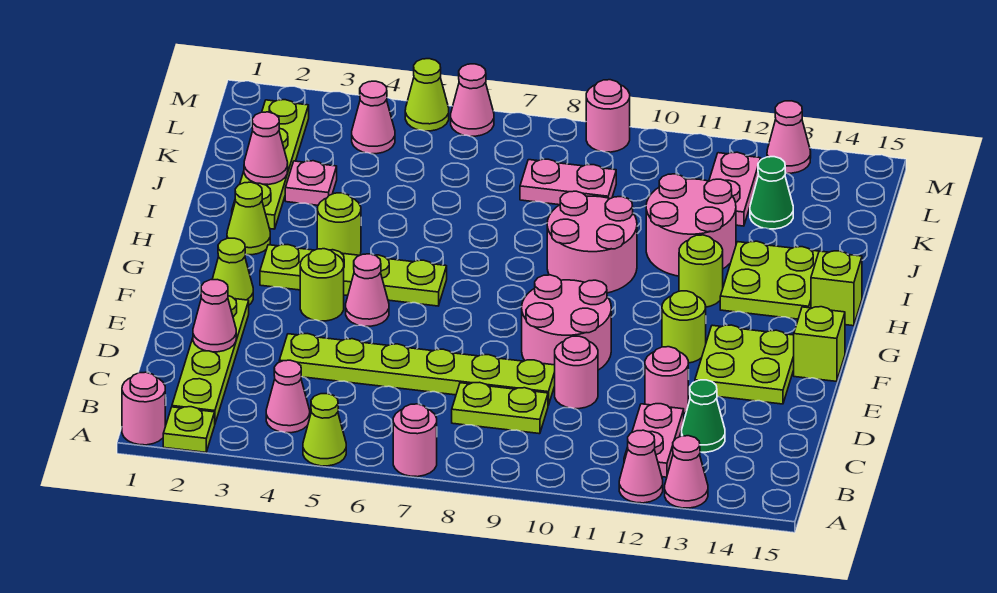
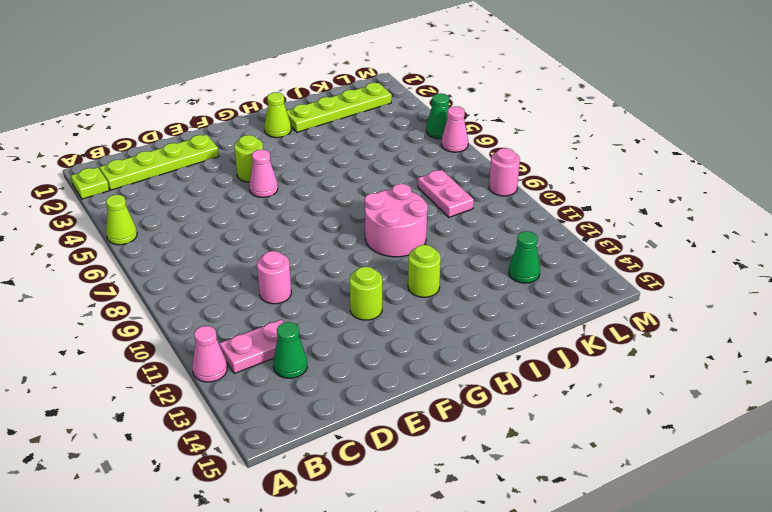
green 1x1 cone [426,93,449,139] -> lime 1x1 cone [405,59,449,131]
none -> pink 1x1 round brick [122,372,165,445]
none -> pink 1x1 round brick [393,404,437,477]
none -> pink 1x1 cone [665,436,708,508]
none -> pink 1x1 cone [266,360,310,433]

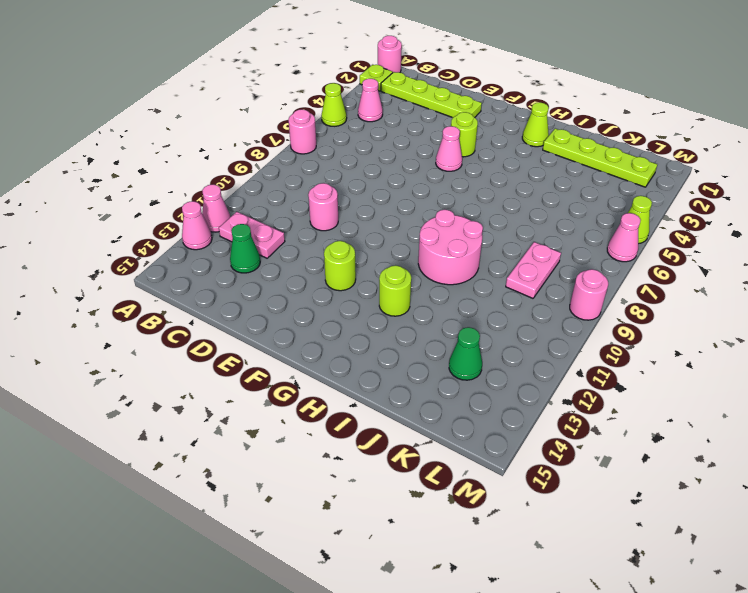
none -> lime 1x2 plate [452,382,548,434]
none -> lime 1x6 plate [279,334,555,405]
none -> pink 1x1 round brick [645,347,688,413]
none -> pink 2x2 round brick [522,275,611,370]

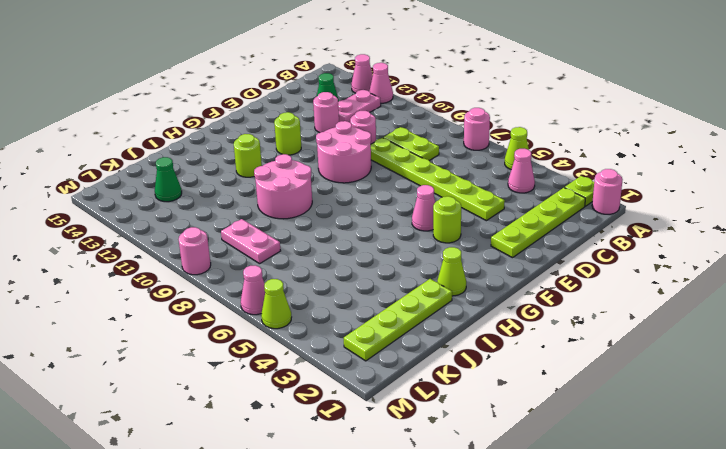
none -> lime 2x2 plate [695,325,794,404]
none -> lime 1x1 cone [212,238,253,305]
none -> lime 1x1 brick [794,307,845,382]
none -> lime 1x4 plate [260,245,447,306]

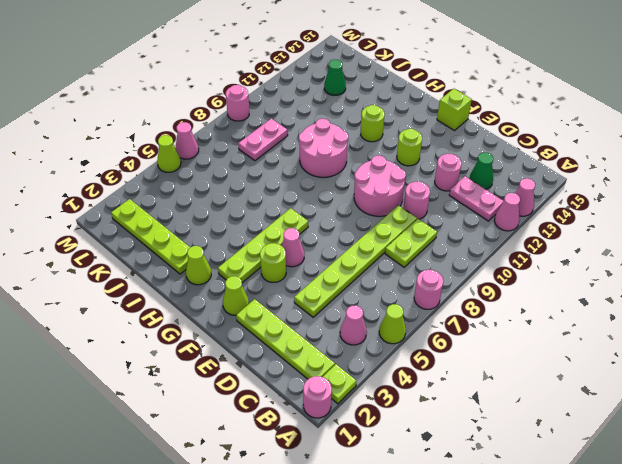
none -> lime 2x2 plate [695,325,794,404]
none -> lime 1x1 round brick [317,193,361,255]
none -> lime 2x2 plate [720,241,819,319]
none -> lime 1x1 brick [811,251,862,326]

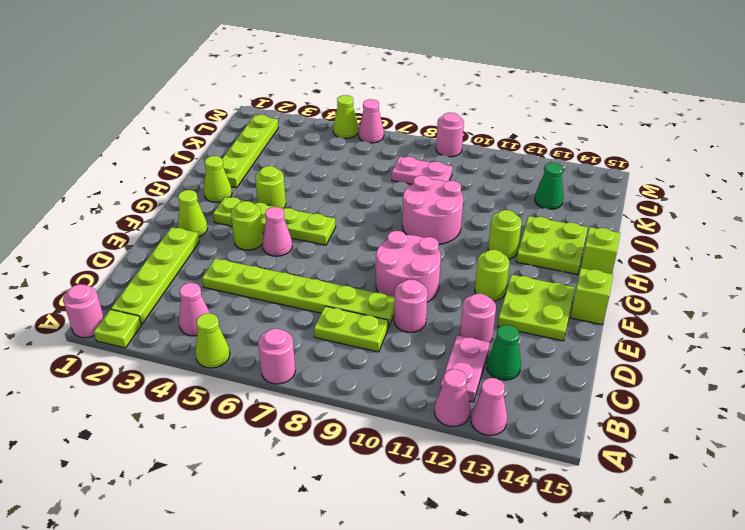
none -> pink 2x2 round brick [646,174,736,276]
none -> pink 1x1 plate [285,161,337,205]
none -> pink 1x2 plate [709,152,761,226]
none -> pink 1x1 cone [352,81,395,154]

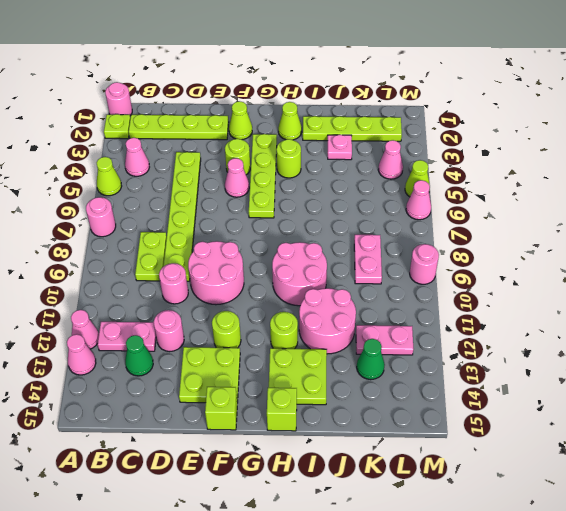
none -> pink 1x1 cone [767,101,811,173]
none -> pink 1x1 cone [193,280,236,352]
none -> pink 1x1 cone [244,112,288,185]

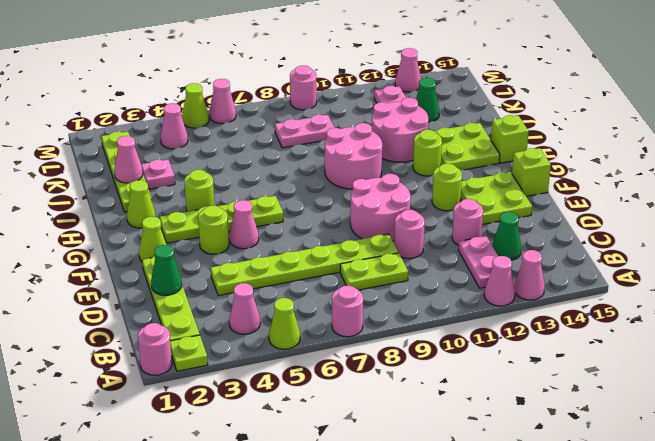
green 1x1 cone [151,245,182,295] -> pink 1x1 cone [193,280,236,352]

